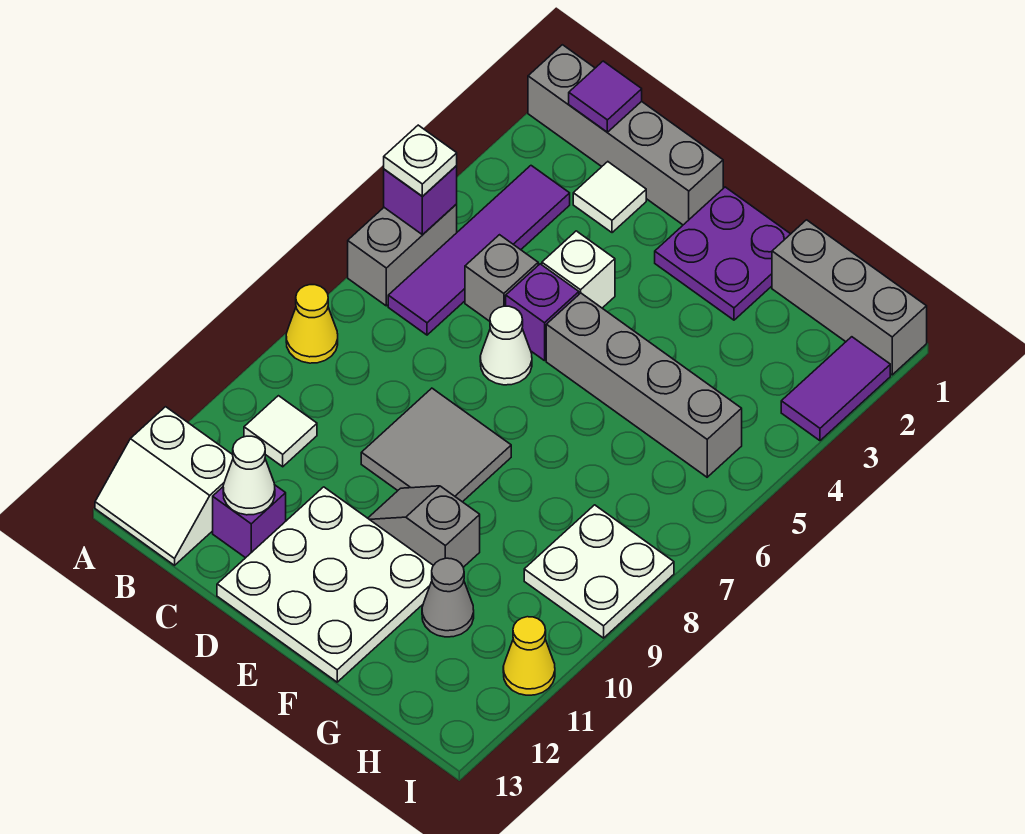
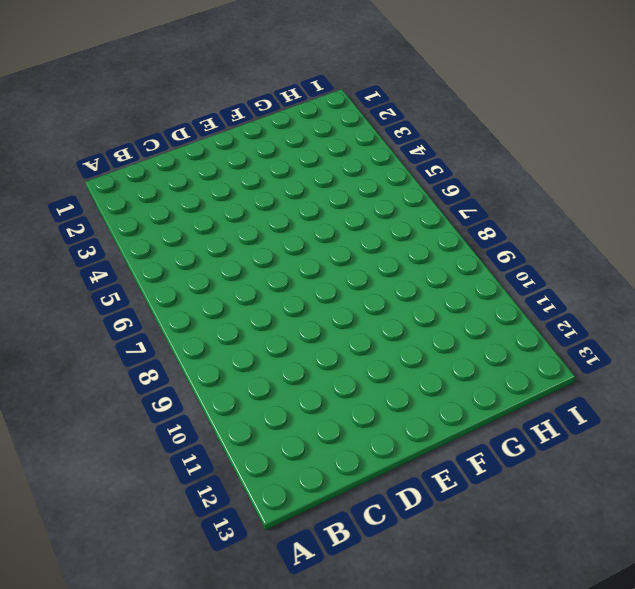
none -> grey 1x4 brick [528,45,723,225]
none -> grey 1x2 brick [348,204,457,306]
none -> yellow 1x1 cone [286,285,338,363]

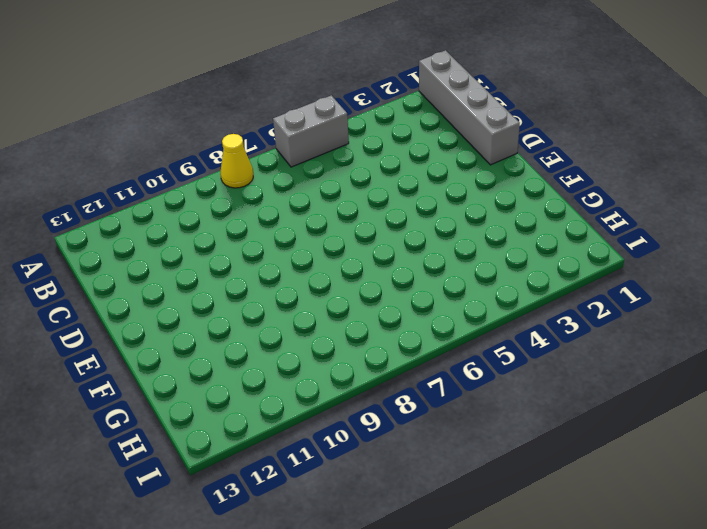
none -> white 2x2 slope [95,407,233,565]
none -> purple 1x4 tile [388,166,570,335]
none -> white 1x1 tile [244,396,317,467]

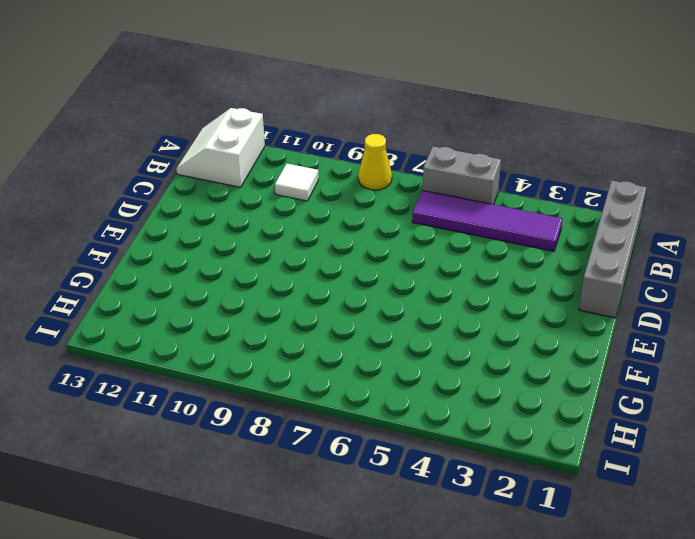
none -> white 1x1 tile [573,162,646,233]
none -> grey 1x1 brick [465,235,538,321]
none -> purple 1x1 brick [213,485,286,558]

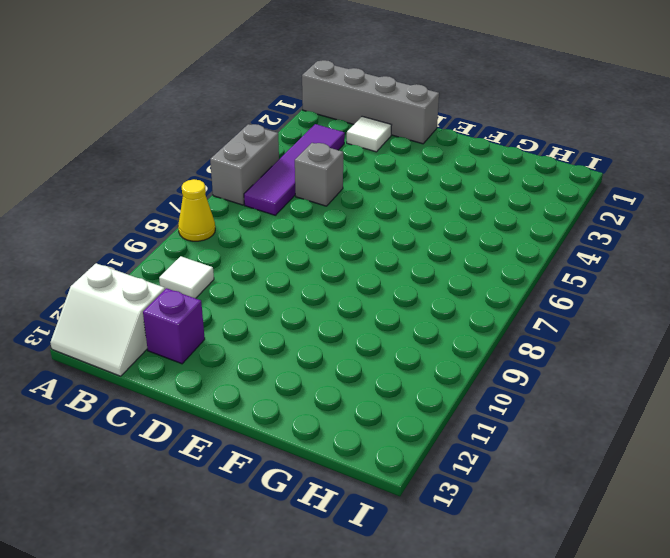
none -> white 1x1 brick [542,231,615,308]
none -> purple 1x1 brick [506,264,579,361]
none -> white 1x1 cone [480,306,532,385]

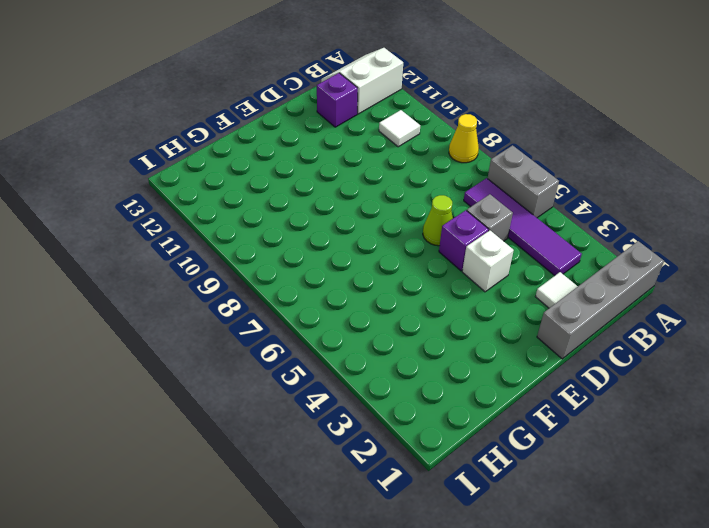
lime 1x1 cone [423,195,453,246] -> white 1x1 cone [480,306,532,385]
none -> grey 2x2 tile [361,388,511,502]
none -> white 3x3 plate [217,487,433,682]
none -> purple 2x2 plate [655,187,790,320]

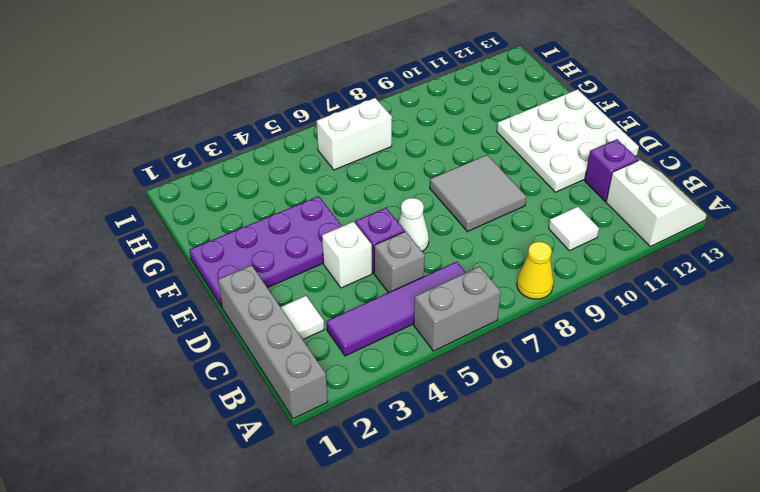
purple 2x4 plate [189,196,342,307] -> purple 2x2 plate [655,187,790,320]
white 1x2 brick [317,98,392,170] -> none
none -> grey 1x4 brick [546,293,742,477]
none -> grey 1x2 slope [368,486,480,567]
none -> grey 1x3 brick [772,220,927,375]

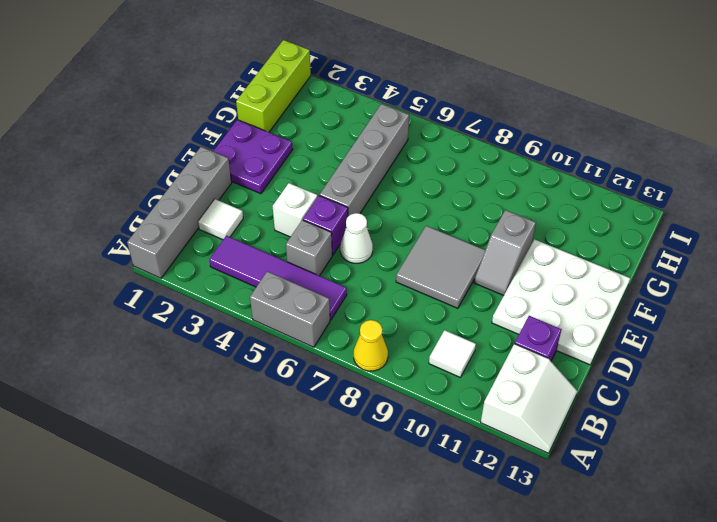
lime 1x3 brick [236,40,311,132] -> grey 1x3 brick [772,220,927,375]
none -> grey 1x1 cone [422,558,474,637]
none -> white 2x2 plate [524,505,674,638]
none -> purple 1x2 tile [781,337,890,441]

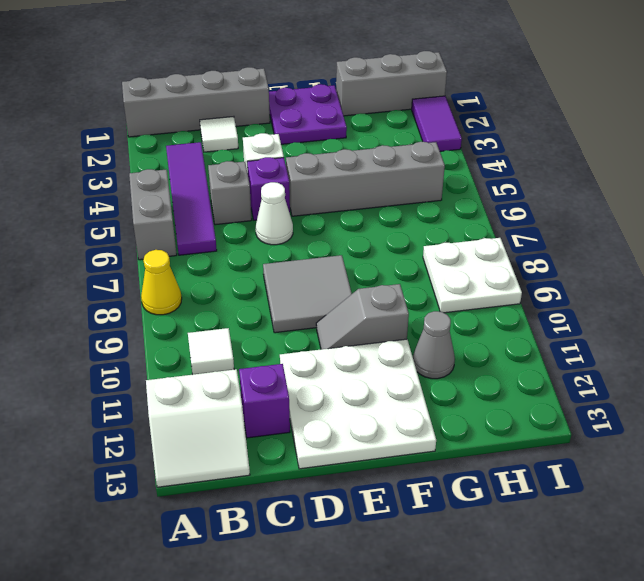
none -> yellow 1x1 cone [503,617,555,695]
none -> purple 1x1 brick [384,166,457,235]
none -> purple 1x1 tile [569,61,642,132]

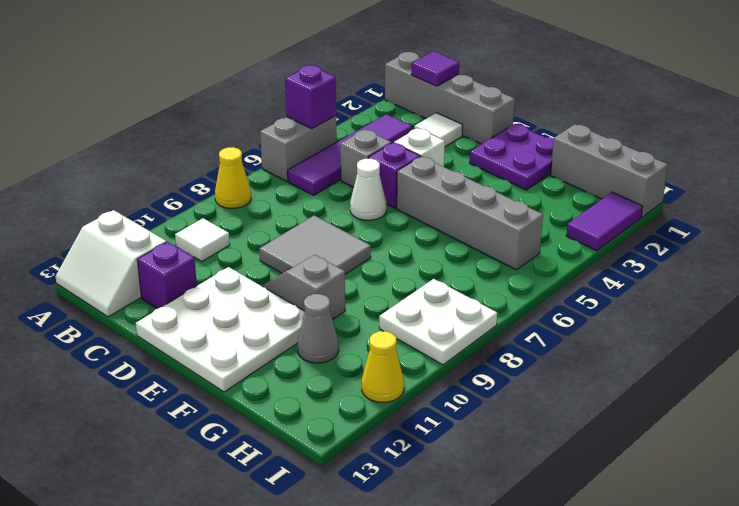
none -> white 1x1 cone [223,436,275,515]
none -> white 1x1 plate [384,125,457,197]

